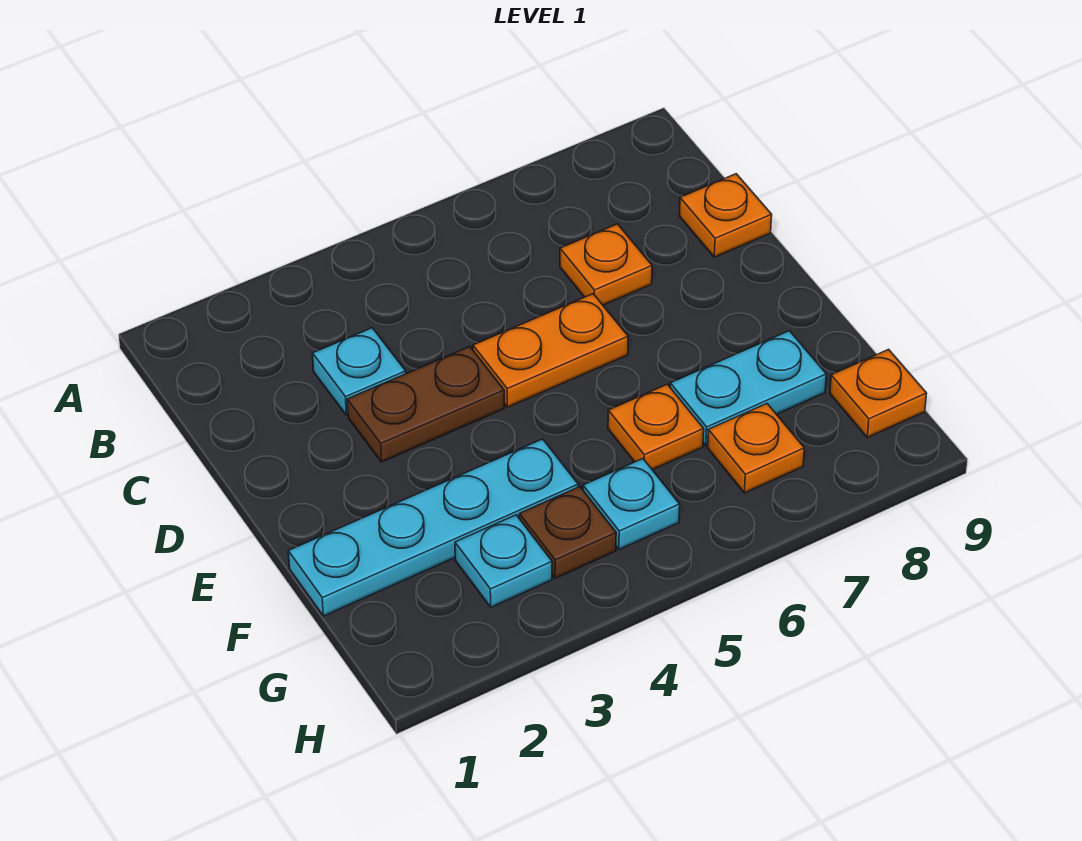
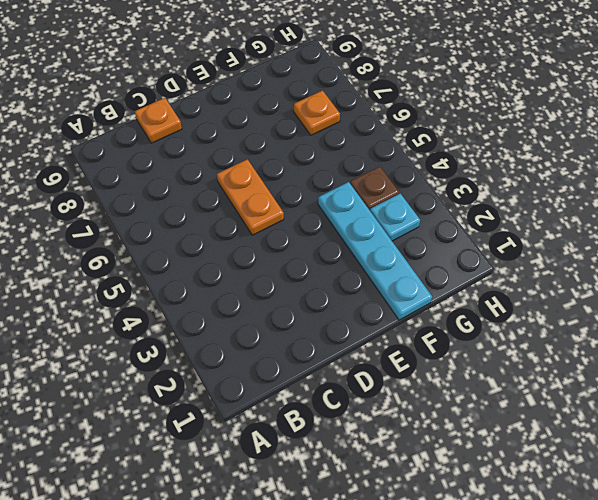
none -> cyan 1x1 plate [313,328,406,415]
none -> orange 1x1 plate [560,224,652,305]
none -> brown 1x2 plate [347,347,504,462]

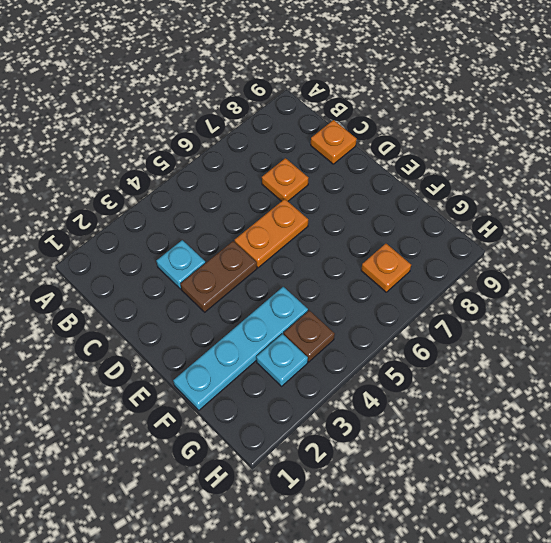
none -> orange 1x1 plate [608,384,704,470]
none -> cyan 1x2 plate [670,331,826,446]
none -> cyan 1x1 plate [583,459,680,550]

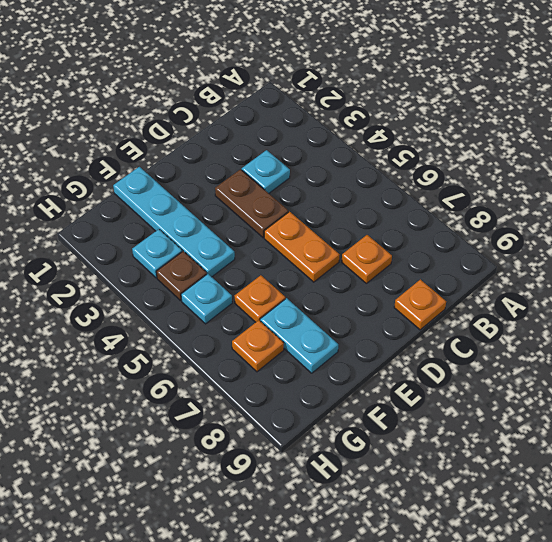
none -> orange 1x1 plate [830,349,927,438]

